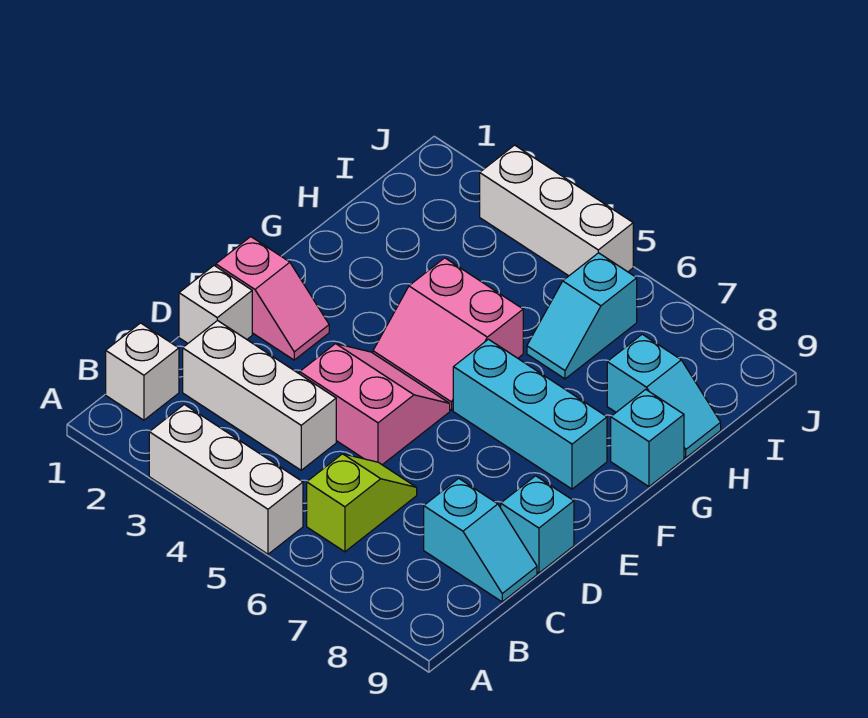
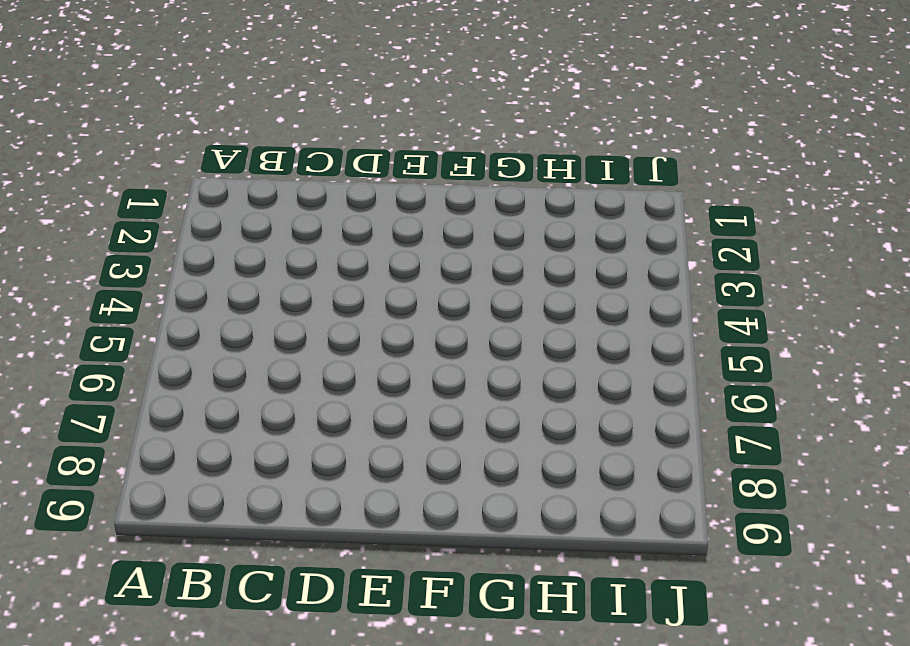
none -> white 1x3 brick [149,404,303,554]
none -> white 1x1 brick [106,323,179,420]
none -> lime 1x2 slope [307,454,417,552]

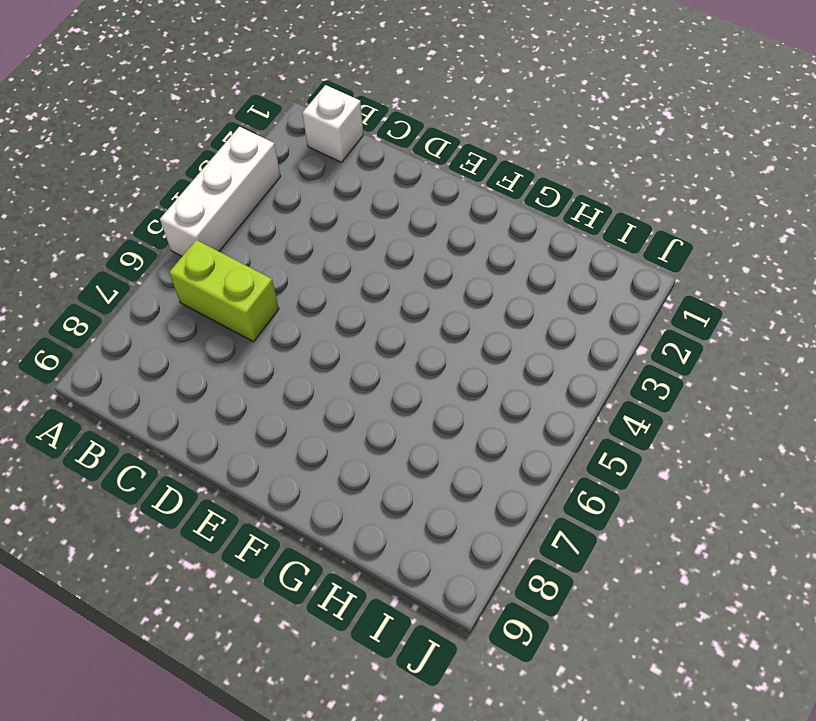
lime 1x2 brick [169,240,279,342] -> lime 1x2 slope [307,454,417,552]
none -> white 1x3 brick [183,320,336,470]
none -> cyan 1x2 slope [424,478,537,602]
none -> white 1x1 brick [179,266,252,343]

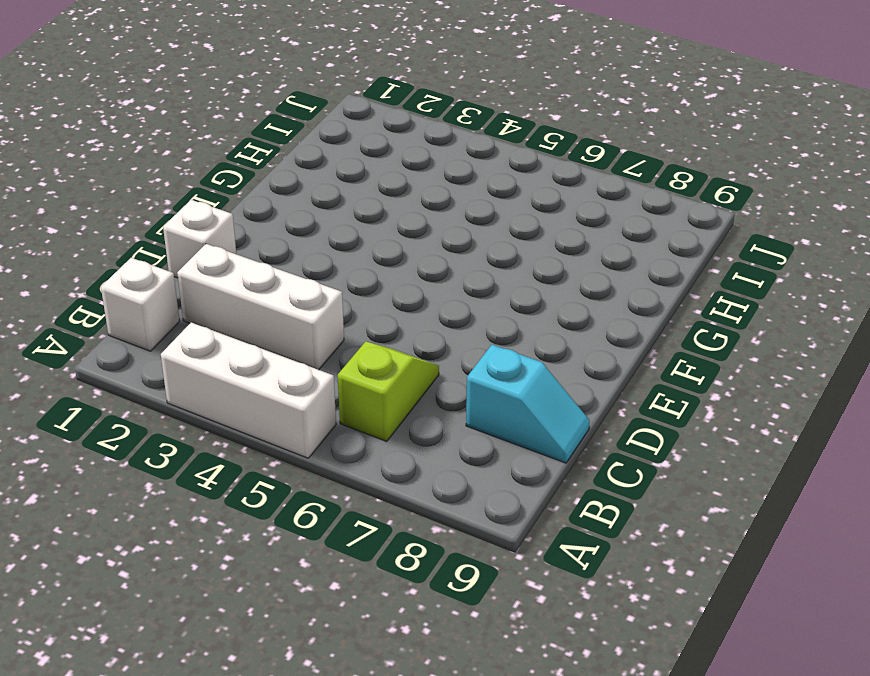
none -> pink 2x2 slope [300,344,450,465]
none -> cyan 1x1 brick [501,476,574,573]
none -> pink 1x2 slope [216,237,329,360]

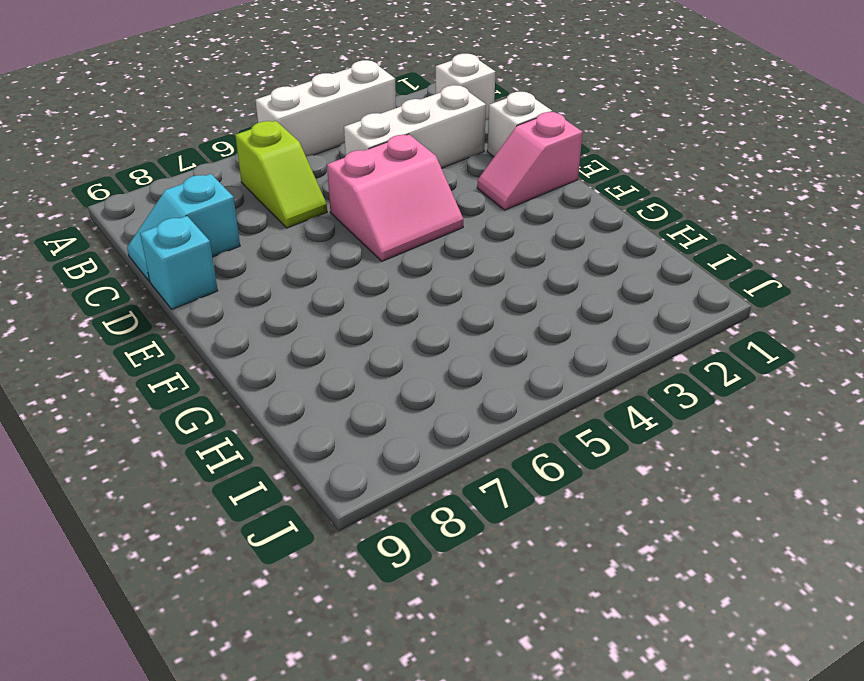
none -> pink 2x2 slope [373,258,523,410]
none -> cyan 1x3 brick [453,339,607,489]
none -> cyan 1x1 brick [611,389,684,487]

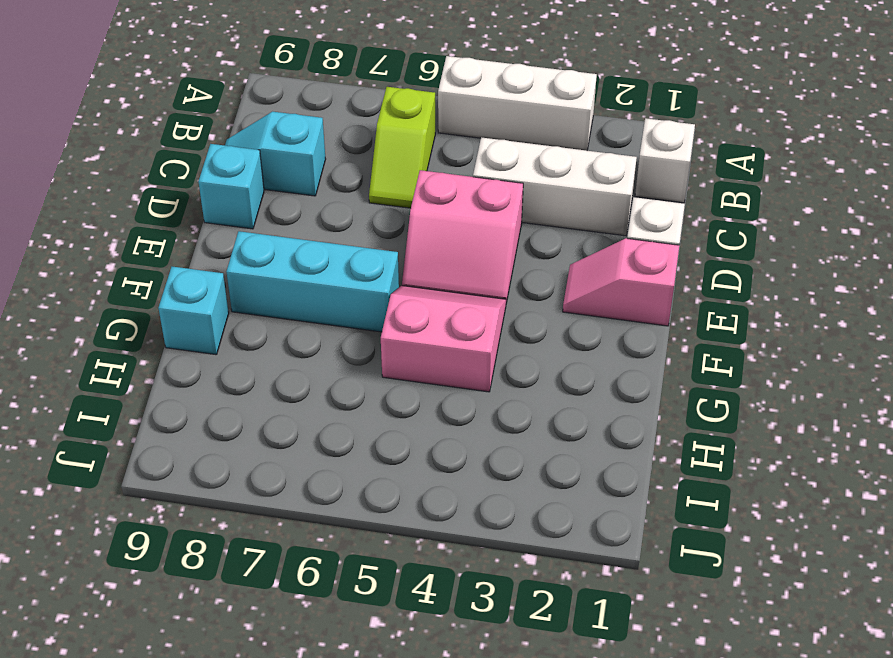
none -> cyan 1x2 slope [527,253,637,379]
none -> cyan 1x2 slope [607,334,721,458]
none -> white 1x3 brick [480,145,633,276]

